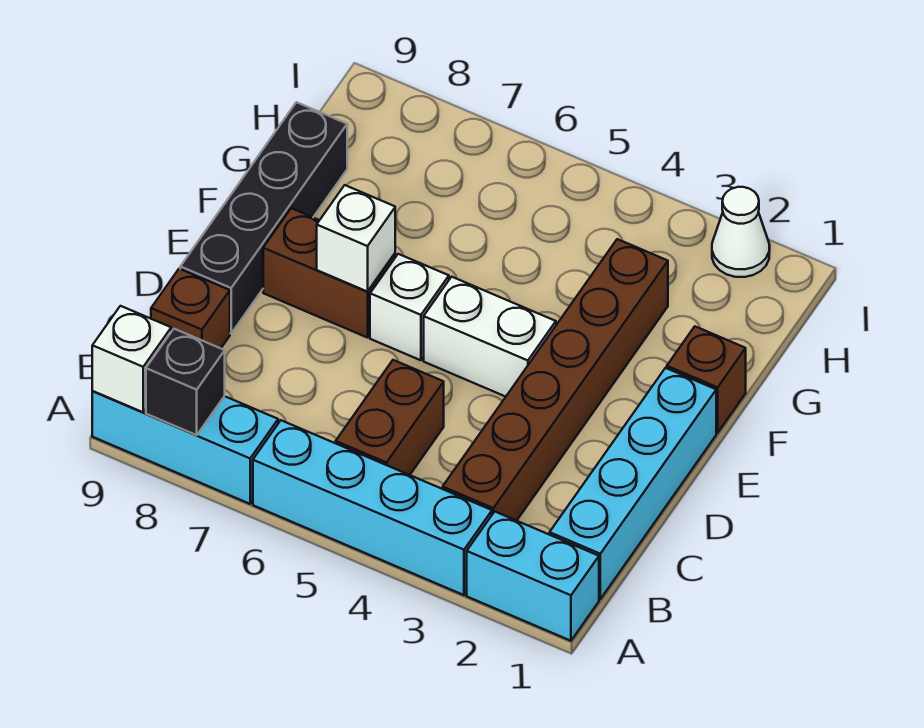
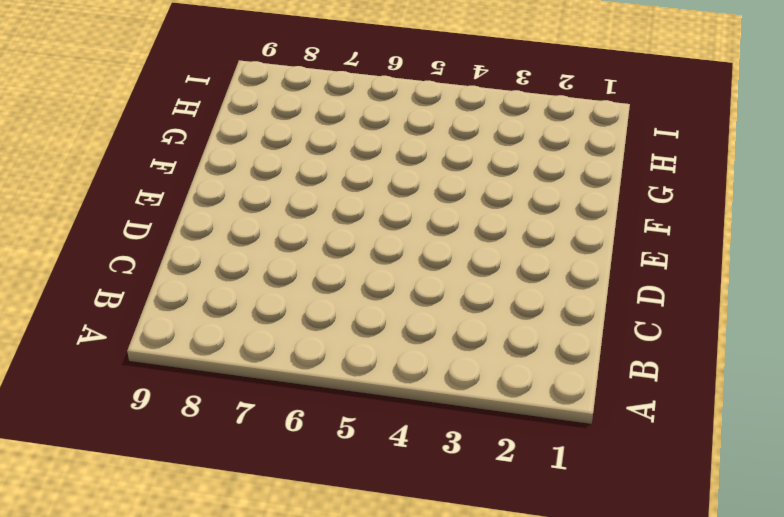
none -> cyan 1x2 brick [467,512,599,641]
none -> cyan 1x4 brick [253,420,492,595]
none -> cyan 1x3 brick [92,391,278,504]

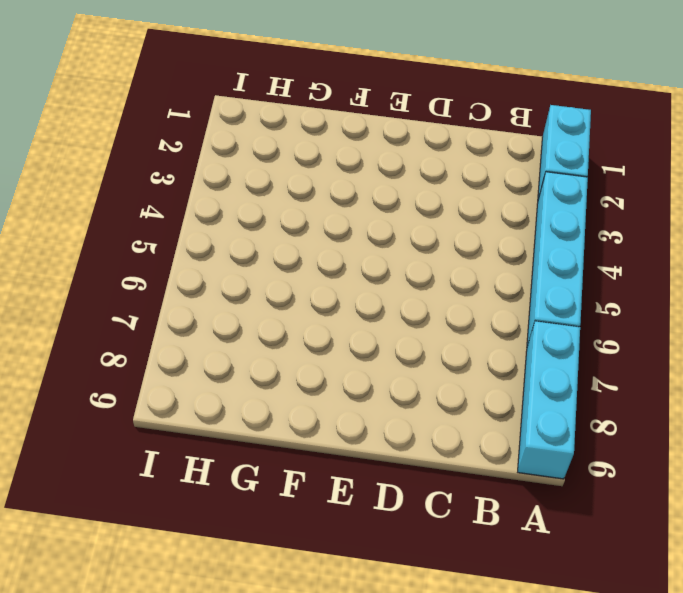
none -> cyan 1x4 brick [550,368,716,599]
none -> brown 1x6 brick [443,239,668,521]
none -> brown 1x2 brick [336,360,444,475]

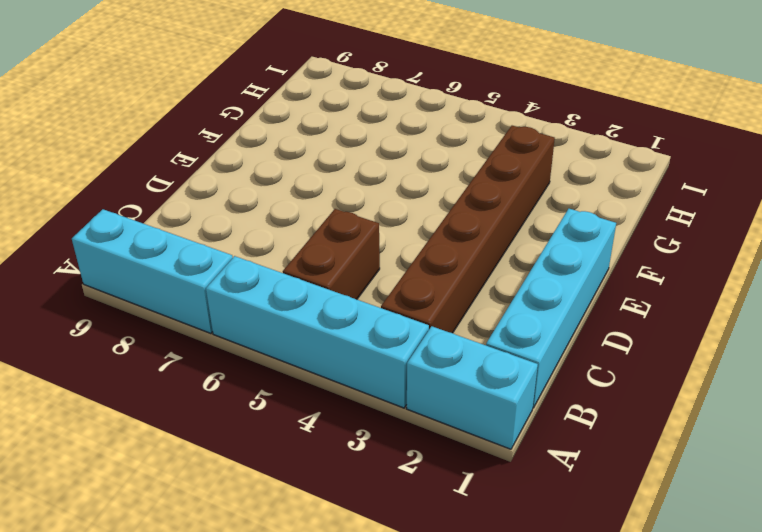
none -> brown 1x1 brick [151,269,230,348]
none -> black 1x4 brick [180,102,347,333]
none -> white 1x2 brick [424,277,556,397]

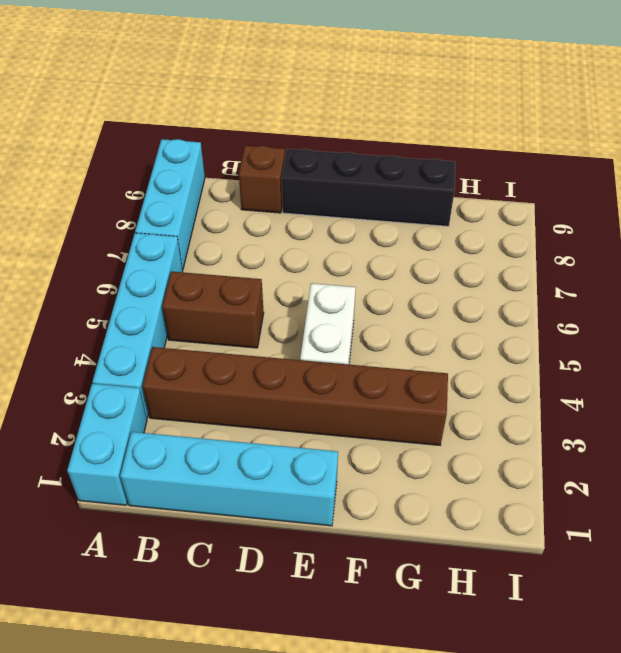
none -> white 1x1 brick [370,254,449,360]
none -> brown 1x2 brick [263,208,395,338]
none -> brown 1x1 brick [667,327,746,433]

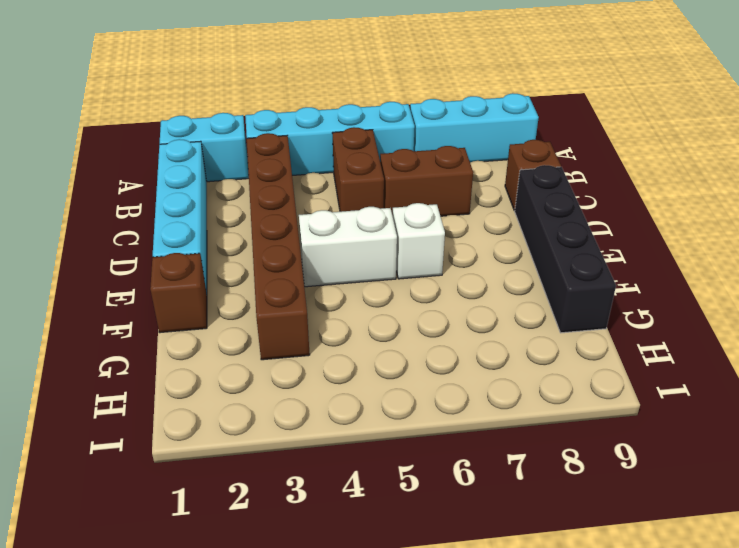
brown 1x2 brick [380,146,473,216] -> brown 1x2 brick moved to [263,208,395,338]
none -> white 1x1 cone [712,187,770,277]
none -> black 1x1 brick [146,329,225,435]
none -> white 1x1 brick [92,306,171,412]

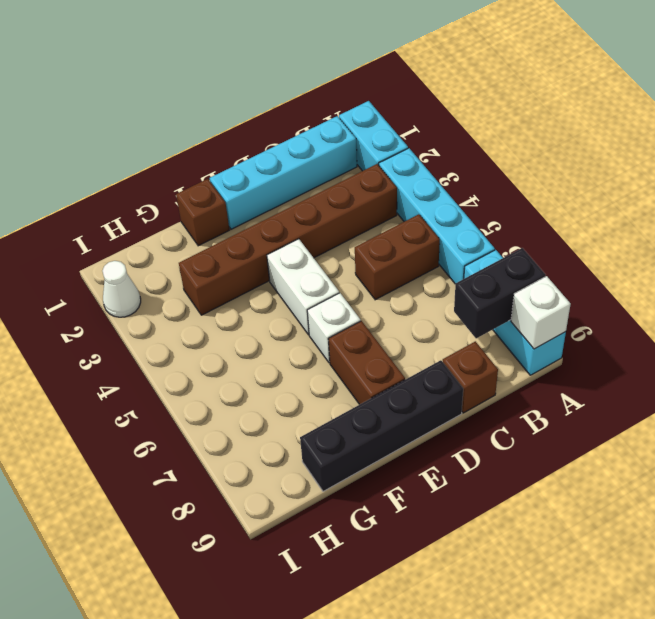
black 1x2 brick [454,248,546,338] -> black 1x1 brick [146,329,225,435]
none -> white 1x1 brick [317,185,395,292]

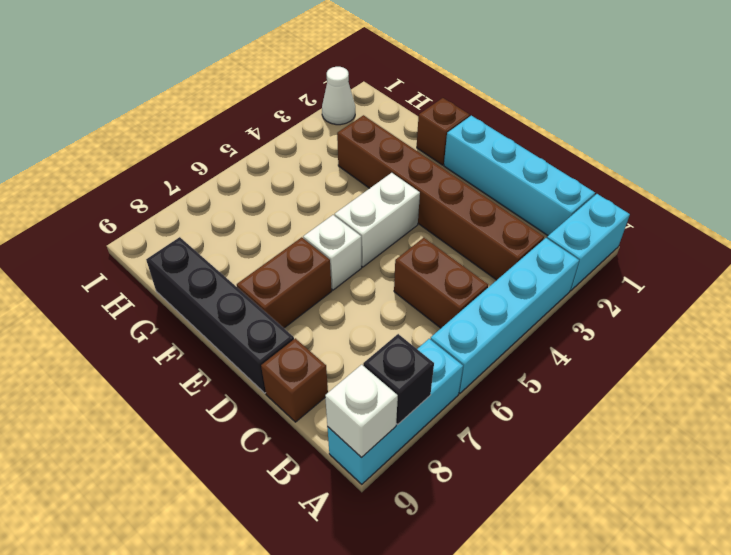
none -> white 1x1 brick [317,185,395,292]

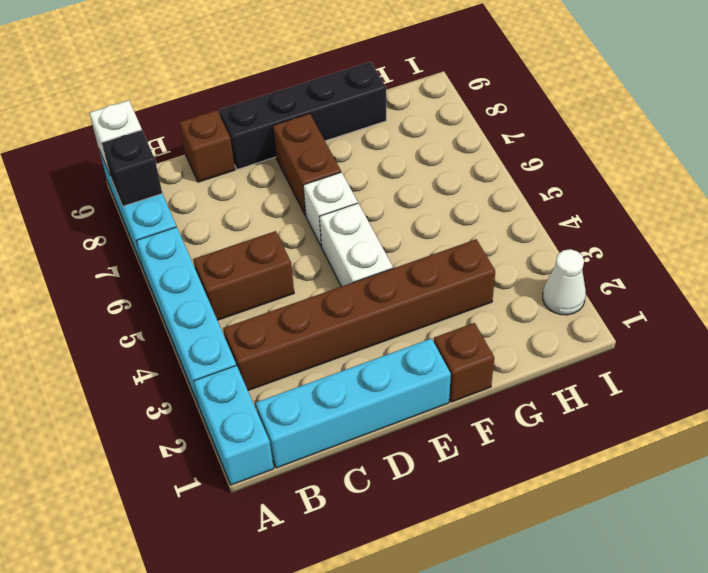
none -> white 1x1 brick [317,185,395,292]

